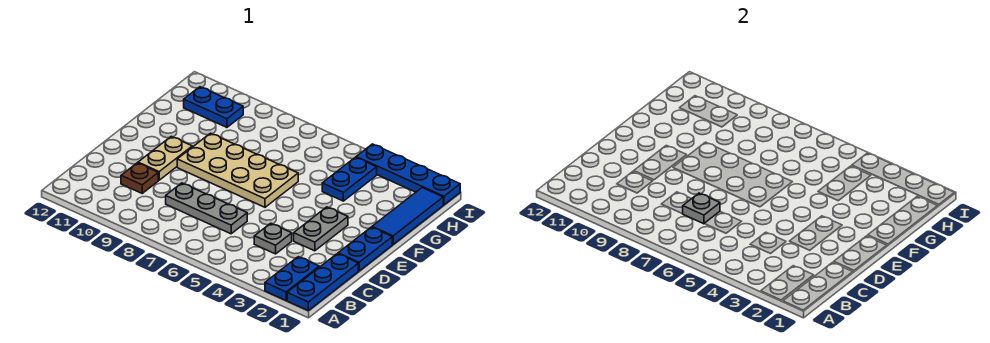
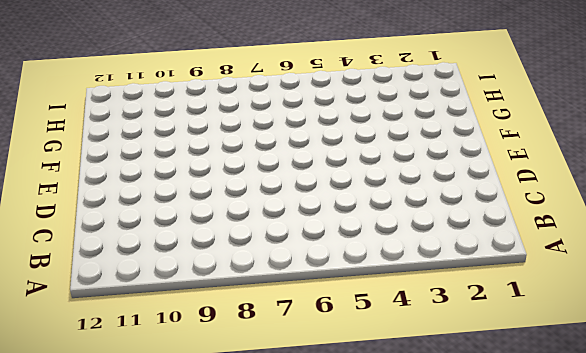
none -> blue 1x3 plate [287,254,358,310]
none -> blue 1x2 plate [265,257,319,300]
none -> grey 1x1 plate [254,223,292,254]

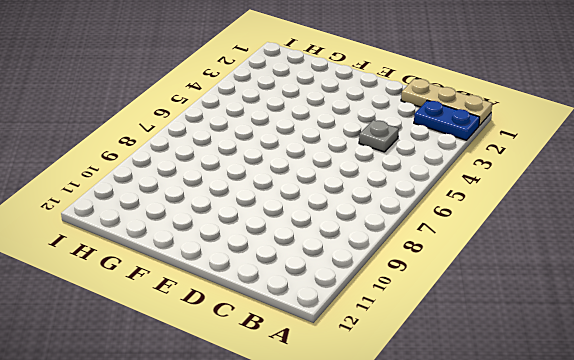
tan 1x3 plate [401,79,492,125] -> blue 1x3 plate [287,254,358,310]
none -> grey 1x3 plate [166,183,247,234]
none -> brown 1x1 plate [121,163,158,193]
none -> blue 1x2 plate [338,227,392,271]

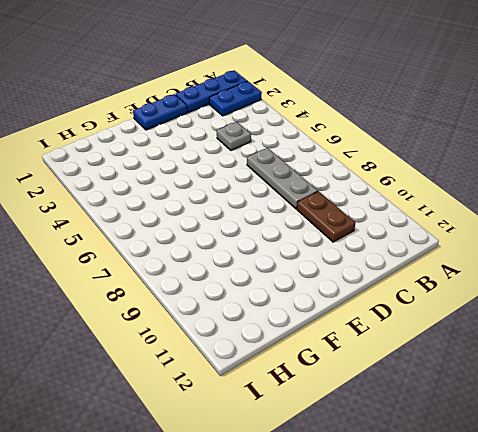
brown 1x2 plate [297,191,355,242] -> brown 1x1 plate [121,163,158,193]
none -> grey 1x2 plate [294,207,348,251]
none -> tan 1x2 plate [138,137,192,180]
none -> tan 2x4 plate [177,133,298,207]

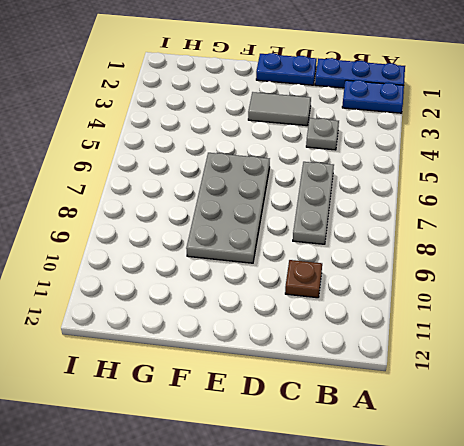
grey 1x2 tile [248,92,311,126] -> grey 1x2 plate [294,207,348,251]
grey 2x4 plate [186,153,270,263] -> tan 2x4 plate [177,133,298,207]
none -> tan 1x2 plate [138,137,192,180]
none -> blue 1x3 tile [372,188,443,244]
none -> blue 1x2 plate [322,157,377,201]

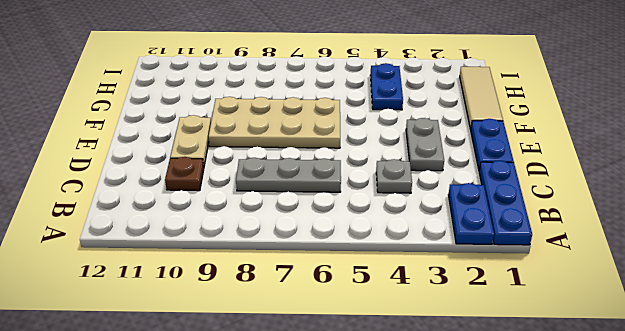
tan 1x3 tile [460,67,503,129] -> blue 1x3 tile [372,188,443,244]
none -> blue 1x2 plate [184,87,243,127]
none -> blue 1x4 plate [356,144,460,205]
none -> grey 1x1 plate [683,193,720,224]

